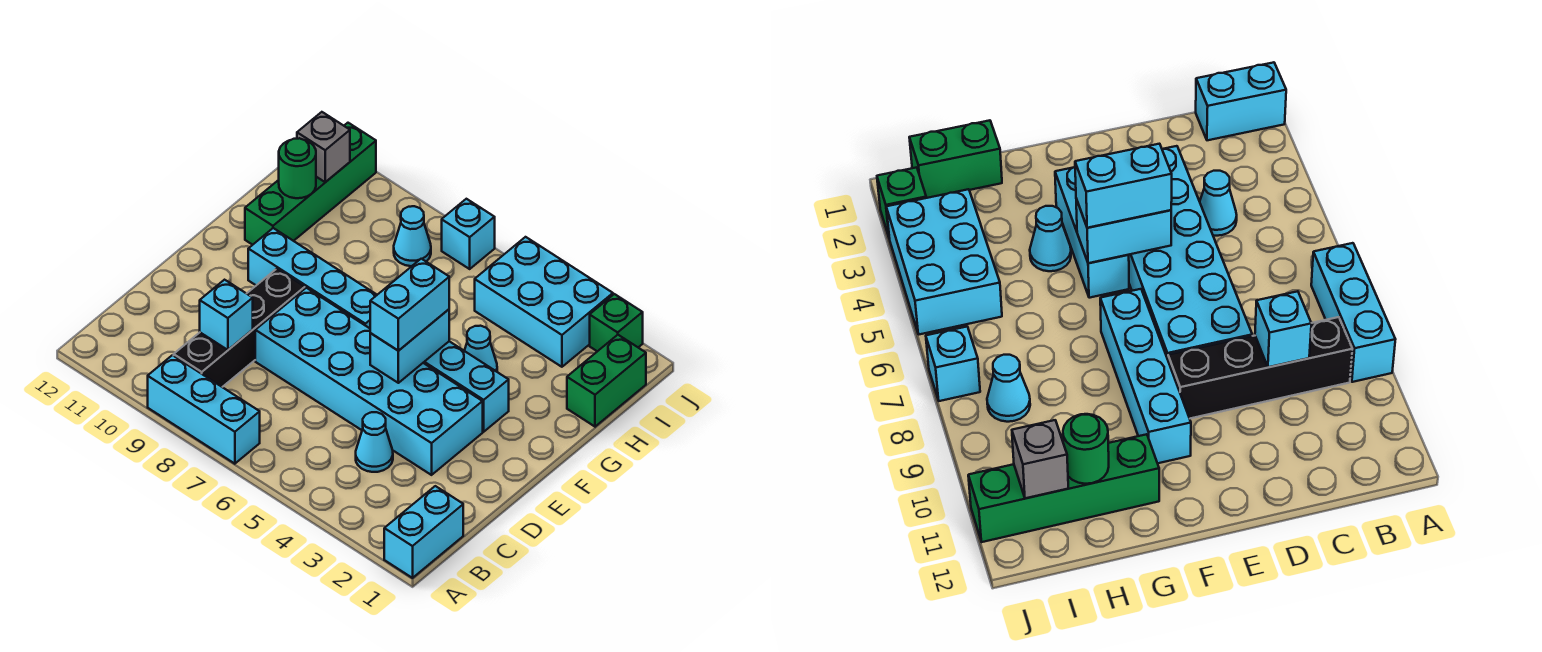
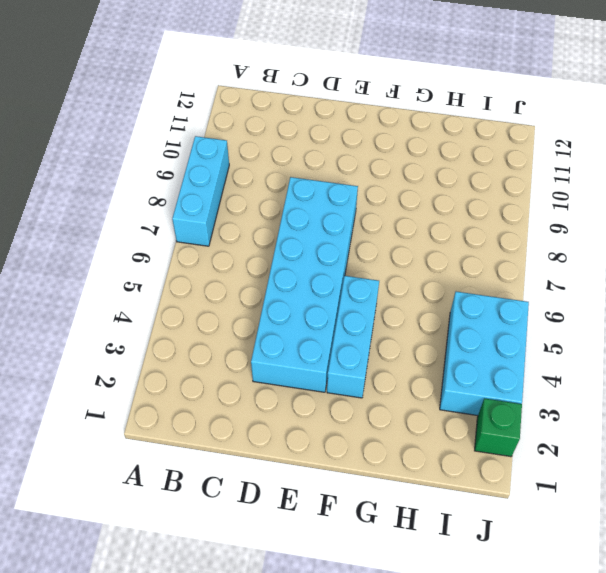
none -> cyan 1x2 brick [384,486,463,578]
none -> black 1x4 brick [174,269,305,387]
none -> cyan 1x1 cone [356,412,393,472]

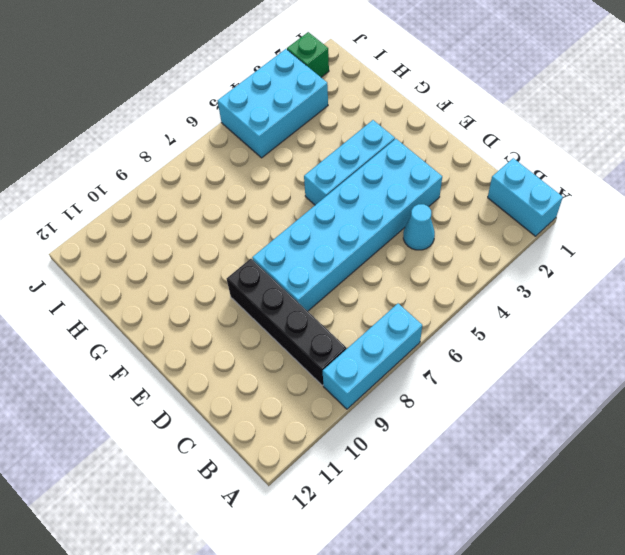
none -> cyan 1x4 brick [248,228,377,328]
none -> cyan 1x1 cone [464,326,497,372]
none -> green 1x4 brick [245,123,376,245]

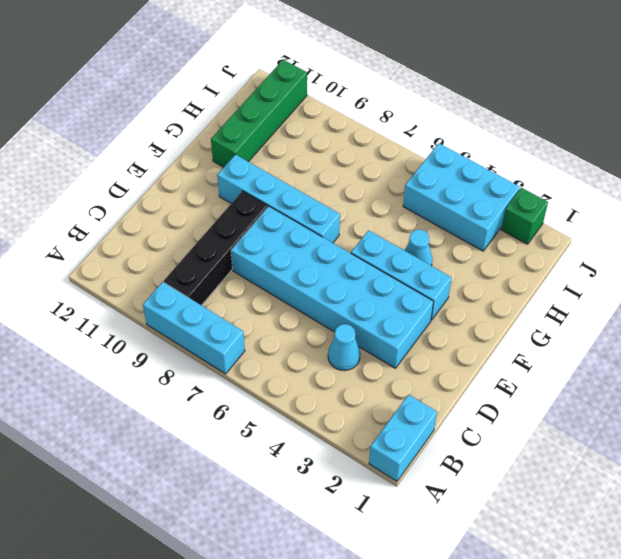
none -> green 1x2 brick [567,335,646,427]
none -> cyan 1x1 cone [394,206,431,266]
none -> cyan 1x1 brick [442,199,495,269]

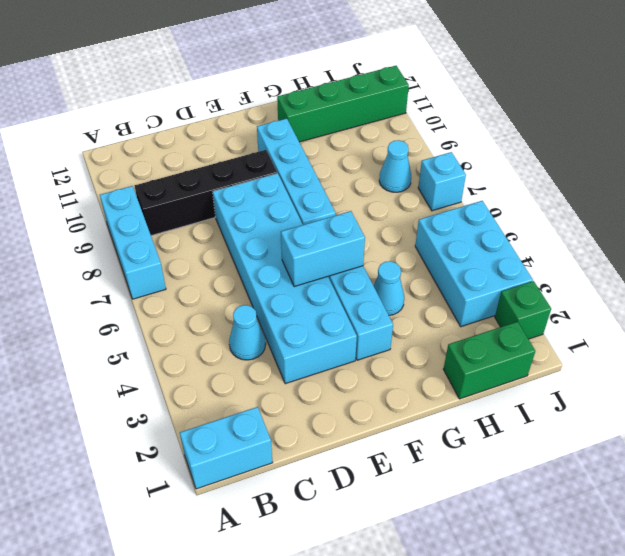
none -> cyan 1x1 brick [200,280,253,350]
none -> green 1x1 round brick [279,138,316,198]
none -> grey 1x1 brick [297,112,350,182]

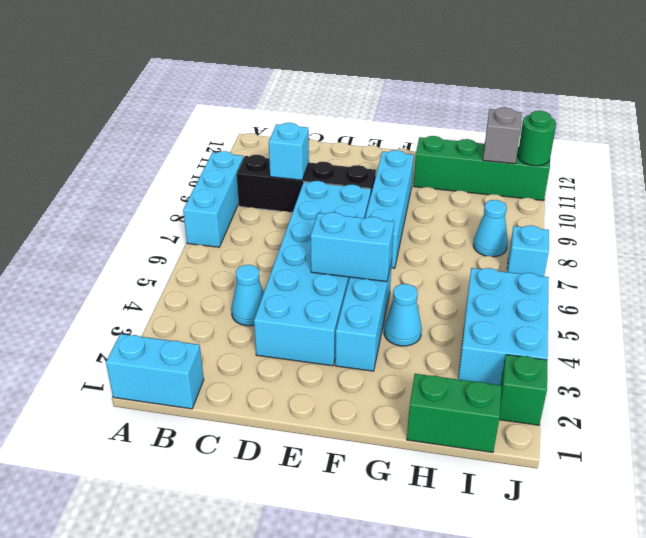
green 1x1 round brick [518,111,556,166] -> green 1x1 round brick moved to [279,138,316,198]
none -> cyan 1x2 brick [370,259,449,351]

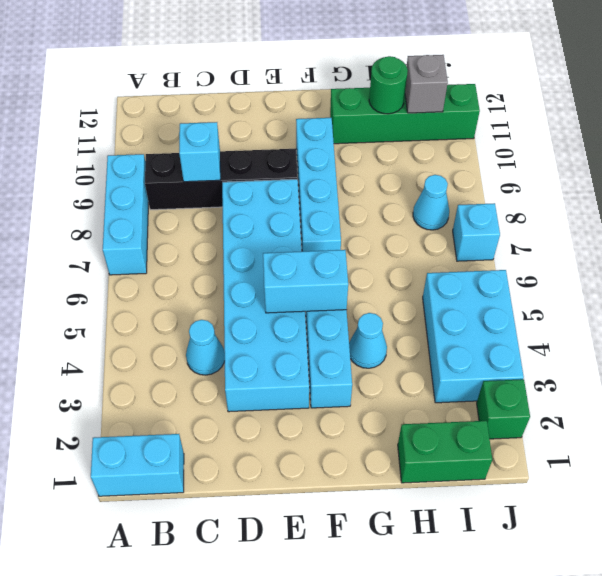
none -> cyan 1x2 brick [370,259,449,351]

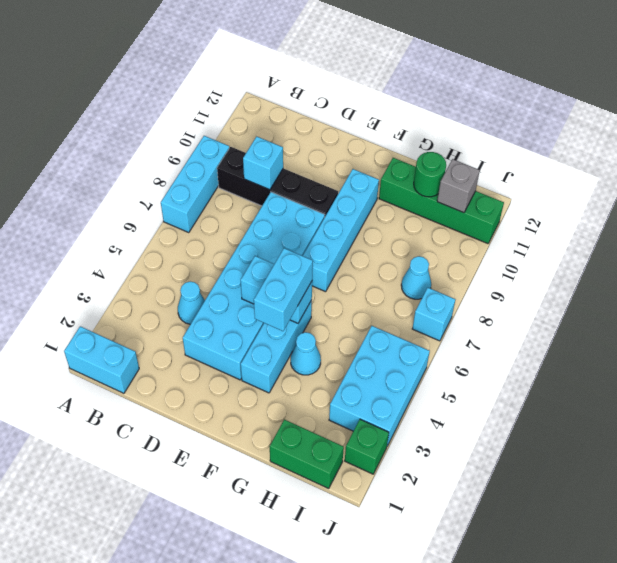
cyan 1x2 brick [254,248,313,331] -> cyan 1x2 brick turned to [370,259,449,351]

